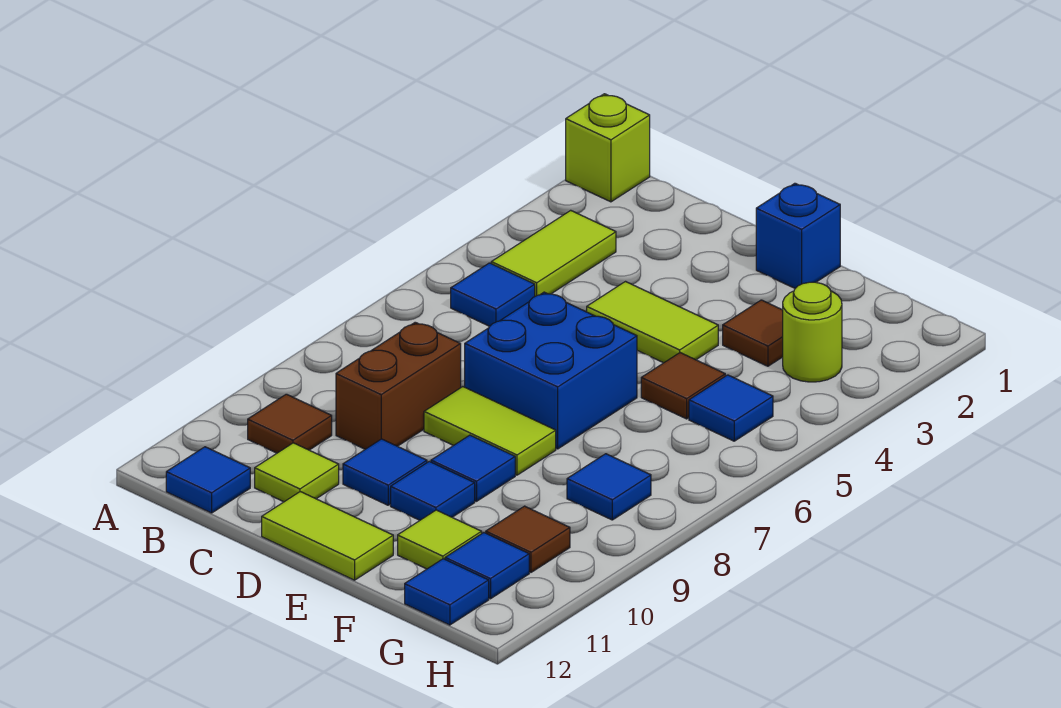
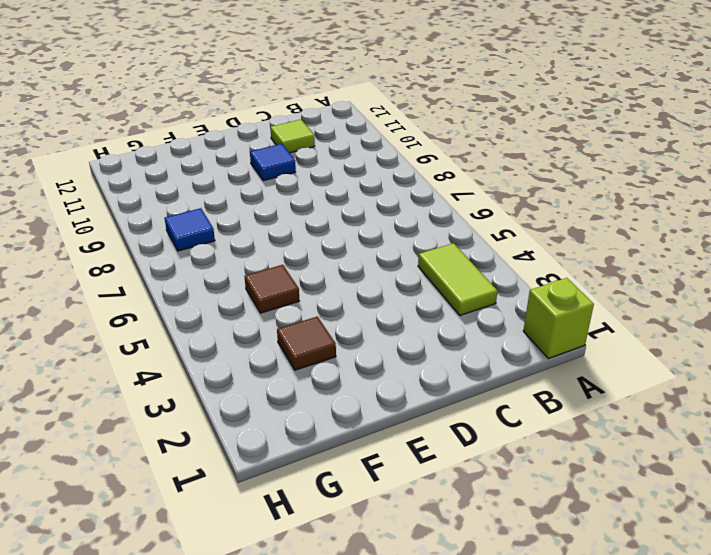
none -> blue 1x1 tile [451,263,535,326]
none -> brown 1x1 tile [248,394,332,453]
none -> blue 1x1 tile [166,447,250,513]

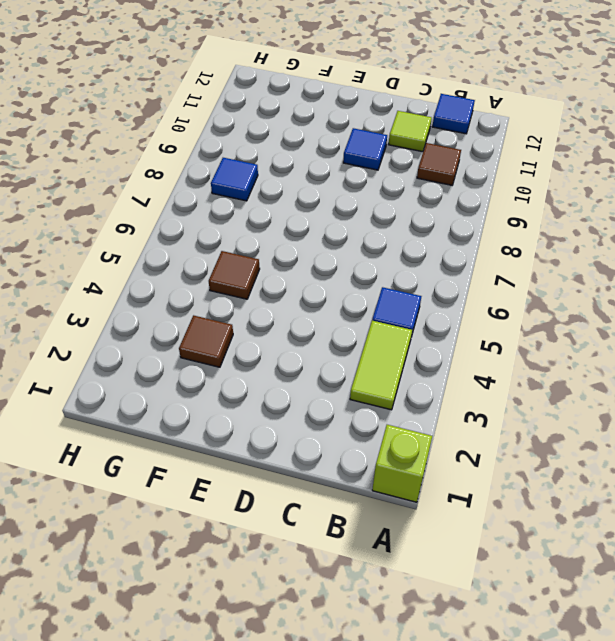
none -> brown 1x2 brick [336,322,461,449]
none -> lime 1x2 tile [587,282,718,363]
none -> blue 2x2 brick [465,292,637,449]

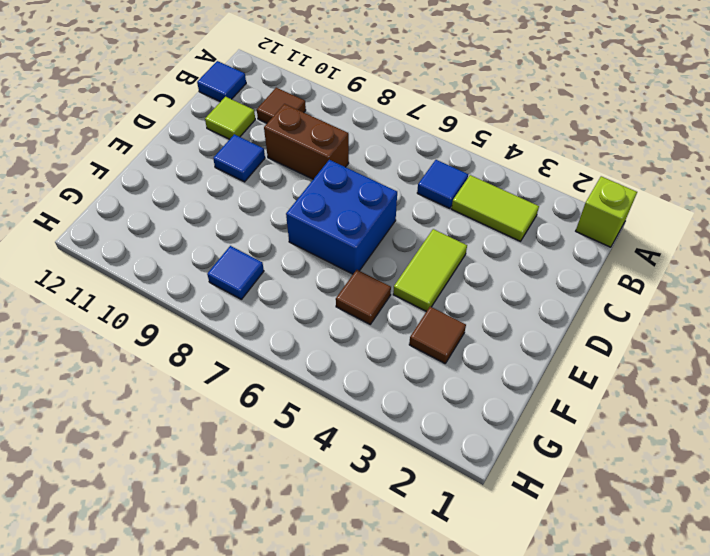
none -> lime 1x2 tile [424,387,556,475]
none -> lime 1x2 tile [262,492,393,580]
none -> blue 1x1 brick [756,183,840,288]

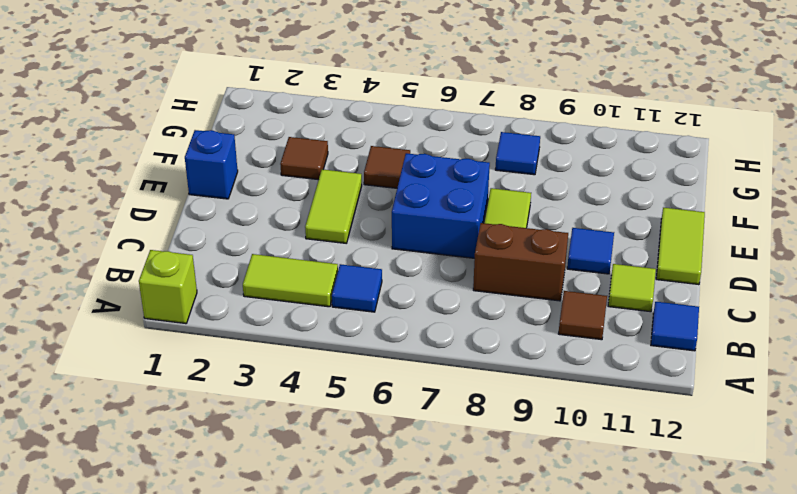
none -> blue 1x1 tile [431,435,515,501]
none -> blue 1x1 tile [391,461,475,520]
none -> lime 1x1 tile [398,510,482,569]

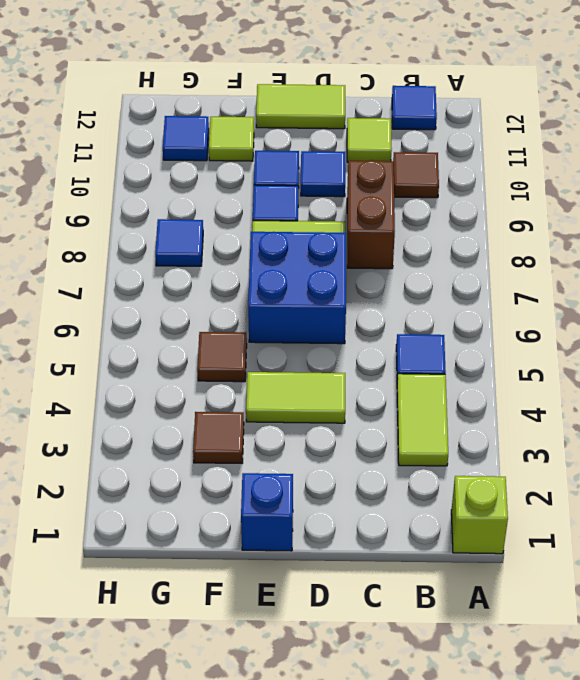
none -> lime 1x1 round brick [783,282,842,382]
none -> blue 1x1 tile [689,375,773,441]
none -> brown 1x1 tile [486,506,570,572]

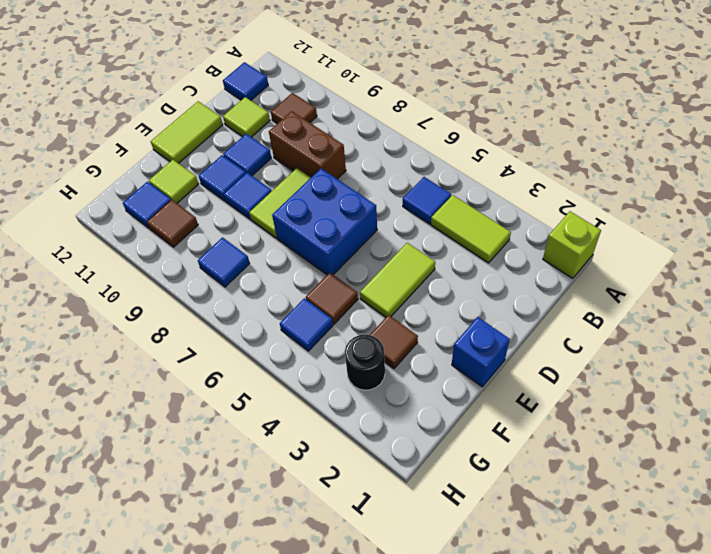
black 1x1 round brick [345,334,385,390] -> lime 1x1 round brick [783,282,842,382]
none -> blue 1x1 tile [405,559,489,625]

